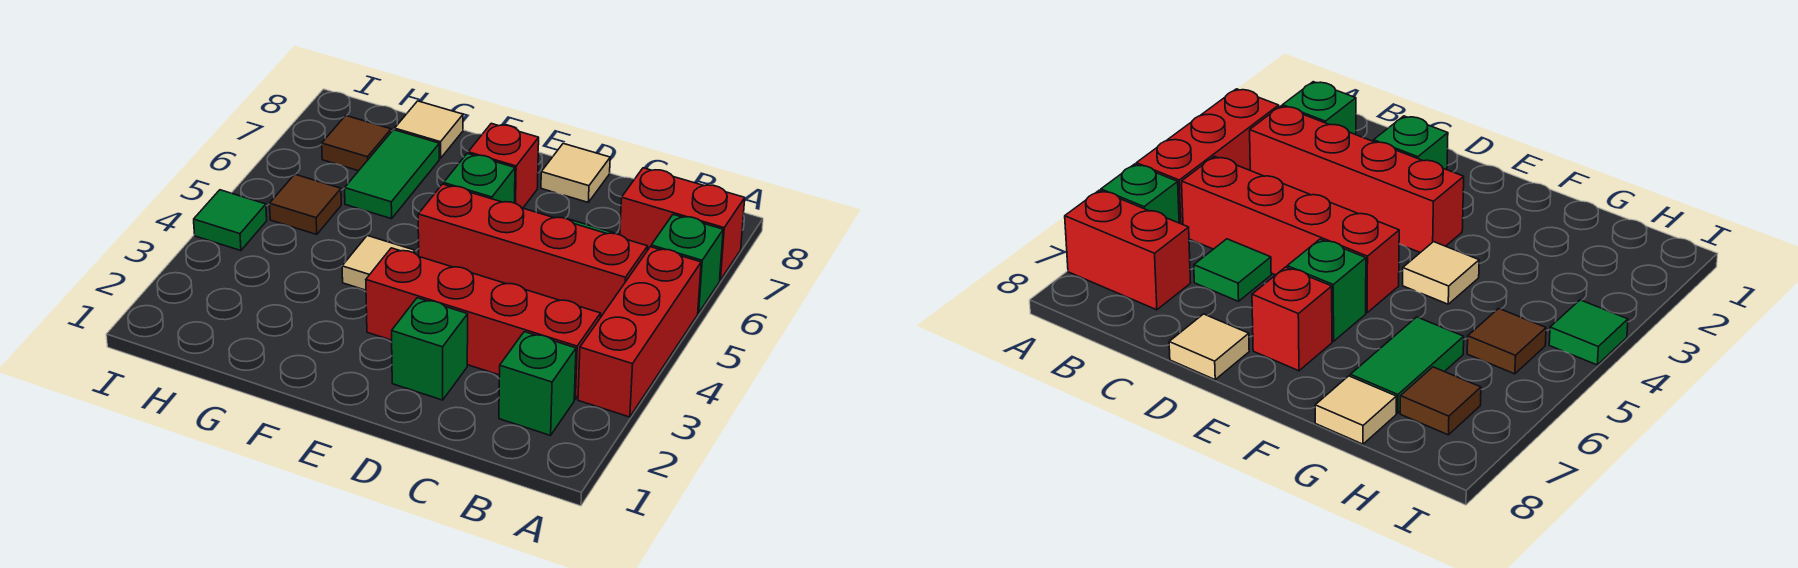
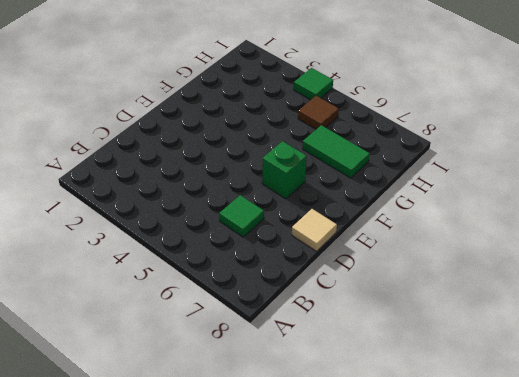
none -> red 1x3 brick [578,247,701,417]
none -> green 1x1 brick [651,215,723,313]
none -> red 1x2 brick [620,168,745,280]

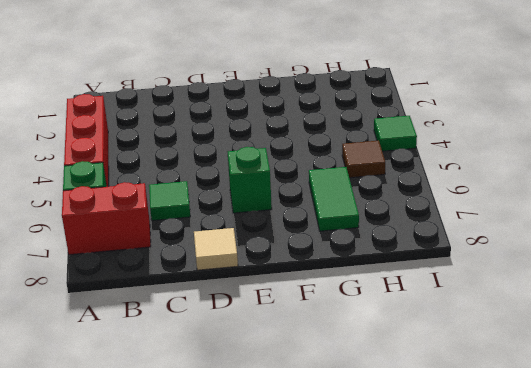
none -> green 1x1 brick [499,332,576,435]
none -> red 1x4 brick [366,248,601,399]
none -> red 1x4 brick [418,184,648,318]

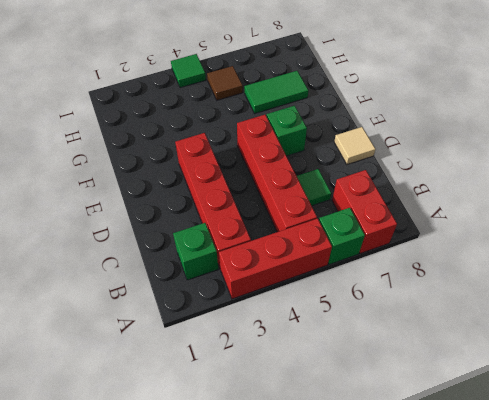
none -> green 1x1 brick [392,298,468,400]
none -> red 1x1 brick [468,123,539,208]
none -> tan 1x1 tile [342,236,415,290]

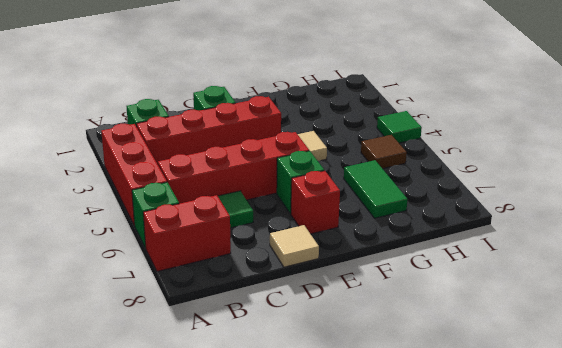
none -> tan 1x1 tile [395,101,463,158]
none -> brown 1x1 tile [322,116,391,171]

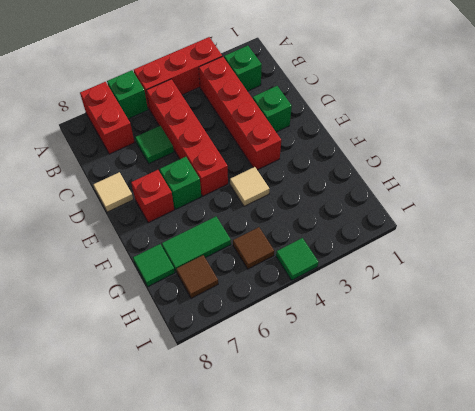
green 1x1 tile [133,244,175,287] -> tan 1x1 tile [395,101,463,158]

